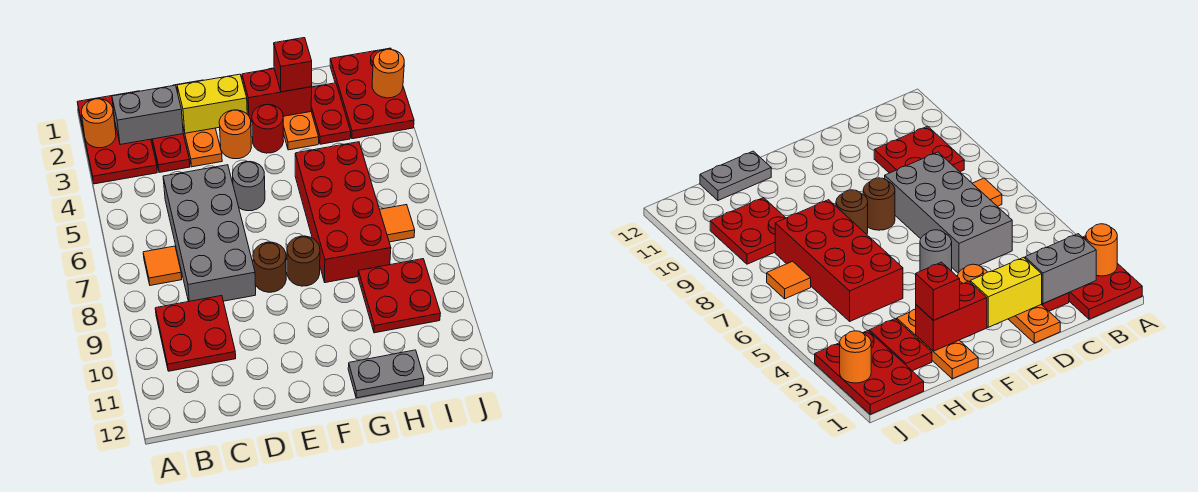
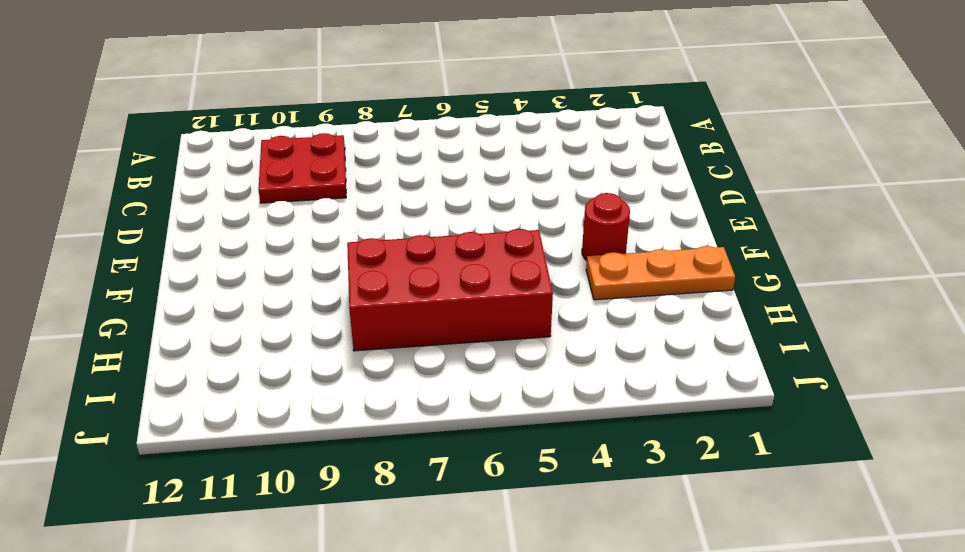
none -> red 2x3 plate [78,91,157,184]
none -> orange 1x1 tile [143,246,182,285]
none -> red 1x2 plate [151,134,190,173]

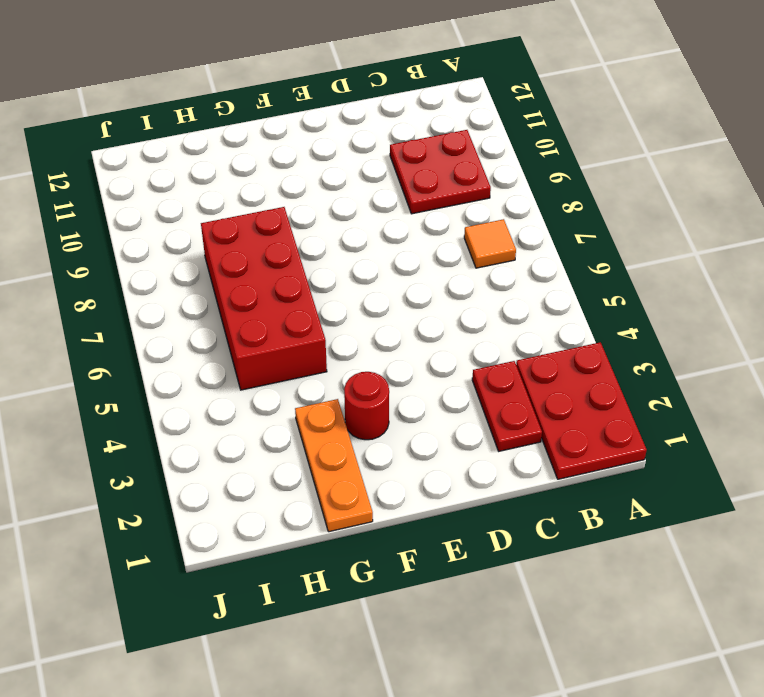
none -> grey 2x4 brick [163,165,256,302]
none -> orange 1x3 plate [173,80,222,167]
none -> orange 1x1 round brick [219,110,252,159]

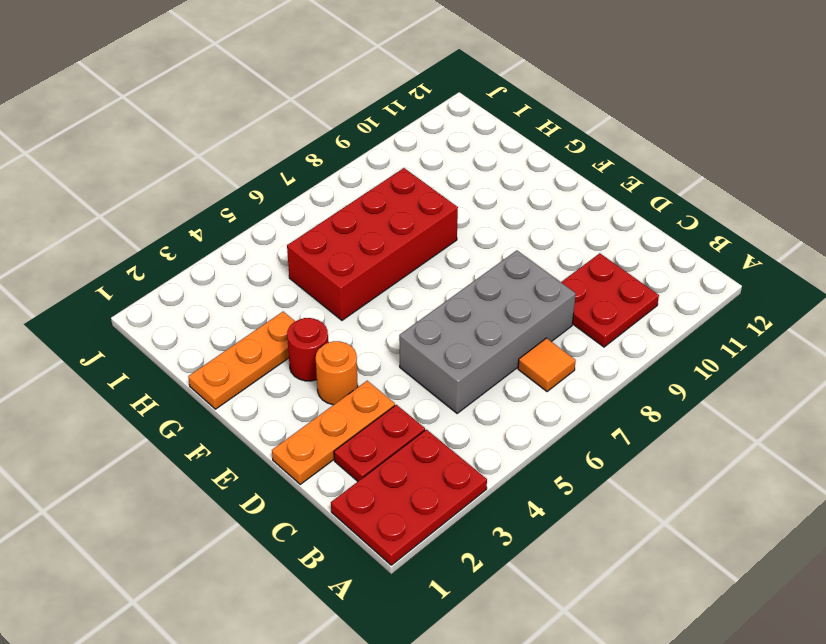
none -> grey 1x1 round brick [233,162,265,211]
none -> brown 1x1 round brick [253,242,286,292]
none -> brown 1x1 round brick [287,236,320,286]

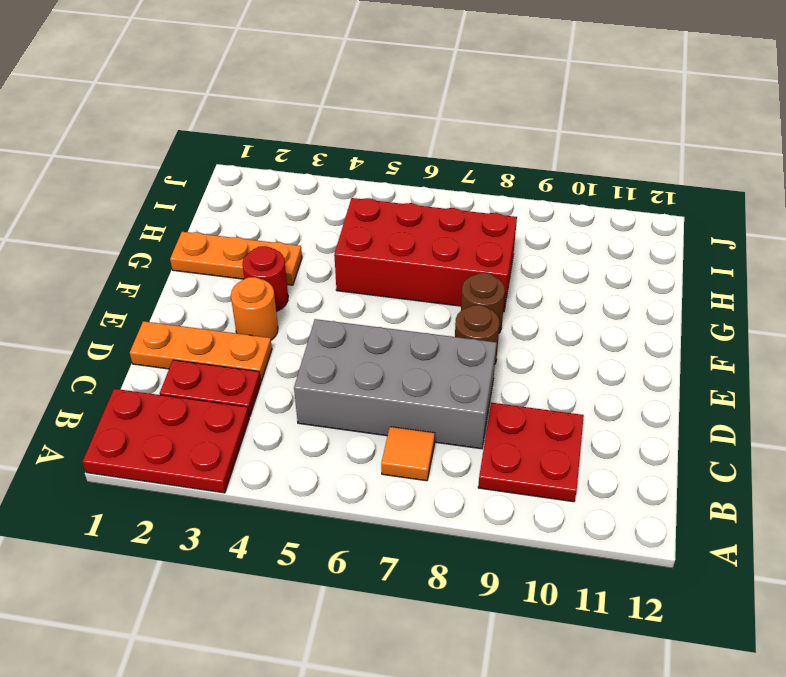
none -> grey 1x1 round brick [233,162,265,211]
none -> grey 1x2 plate [348,350,424,398]
none -> red 1x2 plate [311,83,351,144]

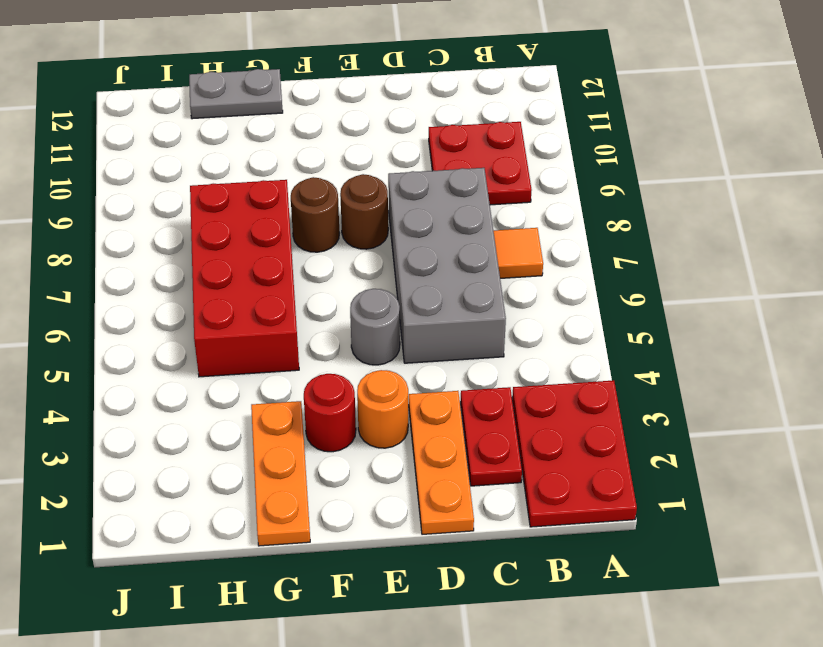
none -> red 1x2 plate [311,83,351,144]
none -> red 2x2 plate [358,259,440,333]
none -> red 2x3 plate [330,48,414,139]

